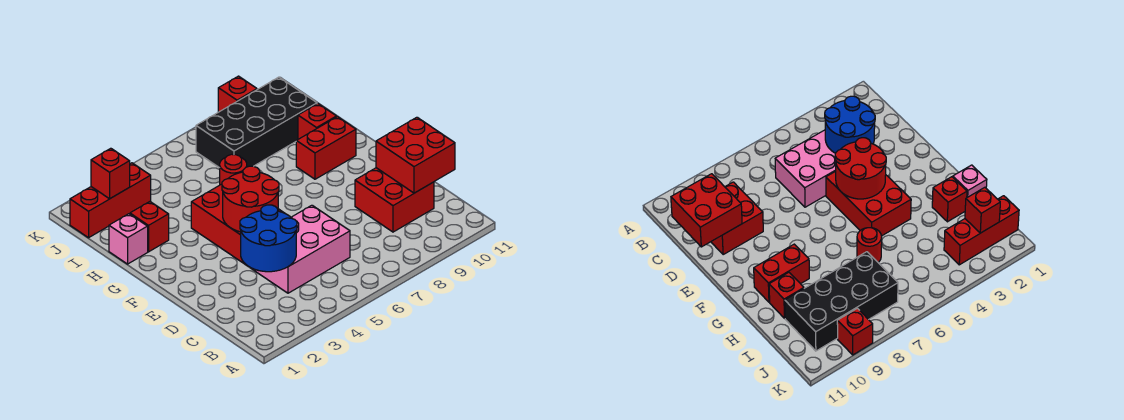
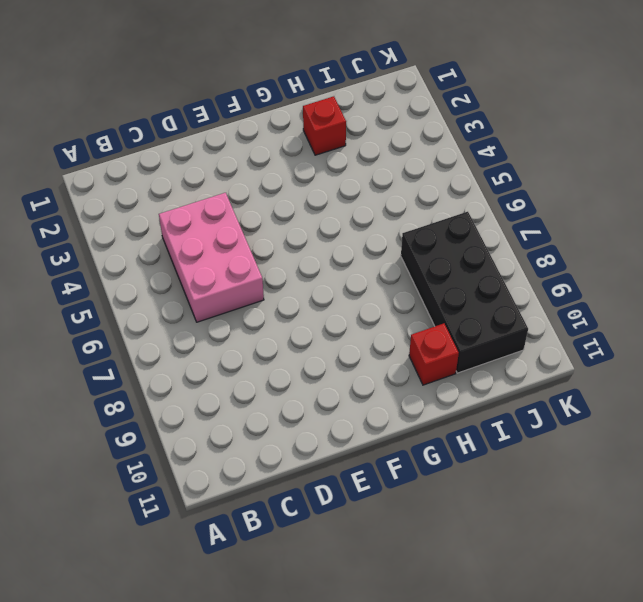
none -> red 2x2 brick [355,168,434,232]
none -> red 2x3 brick [191,184,284,265]
none -> red 1x2 brick [296,117,356,179]

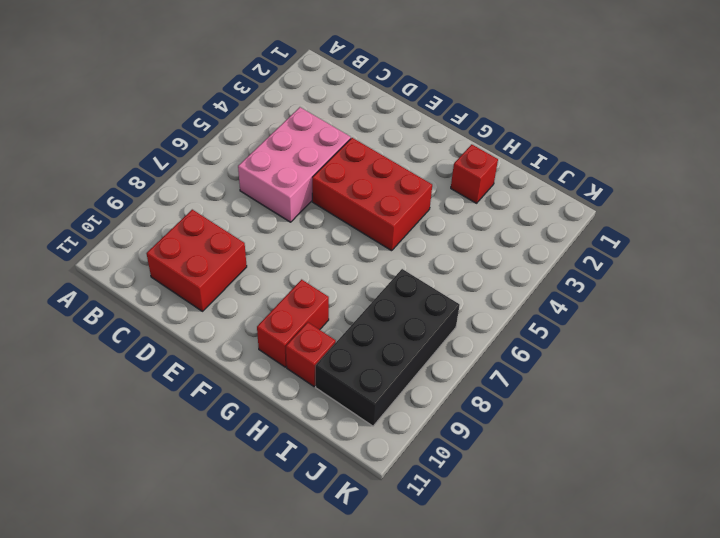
none -> pink 1x1 brick [109,214,148,264]
none -> red 1x1 round brick [220,154,247,185]
none -> red 1x3 brick [70,163,151,238]

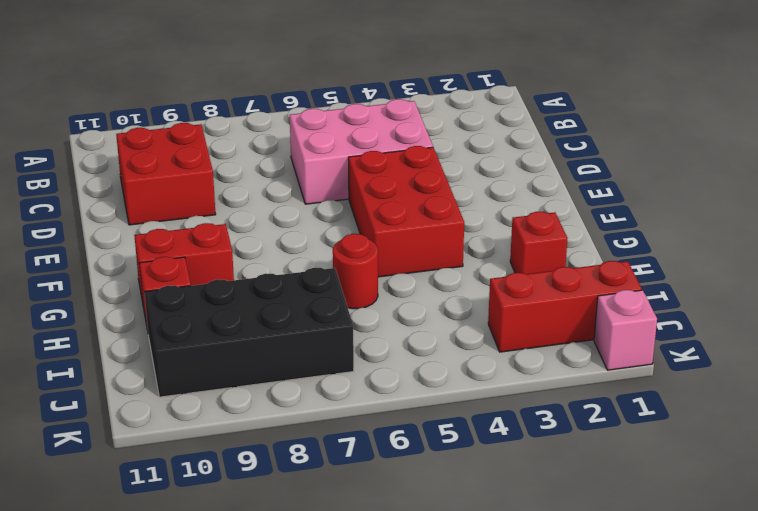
pink 1x1 brick [594,290,657,370] -> pink 1x1 brick moved to [109,214,148,264]
none -> red 1x1 brick [218,76,257,112]
none -> blue 2x2 round brick [240,205,297,272]
none -> red 2x2 brick [376,117,455,193]

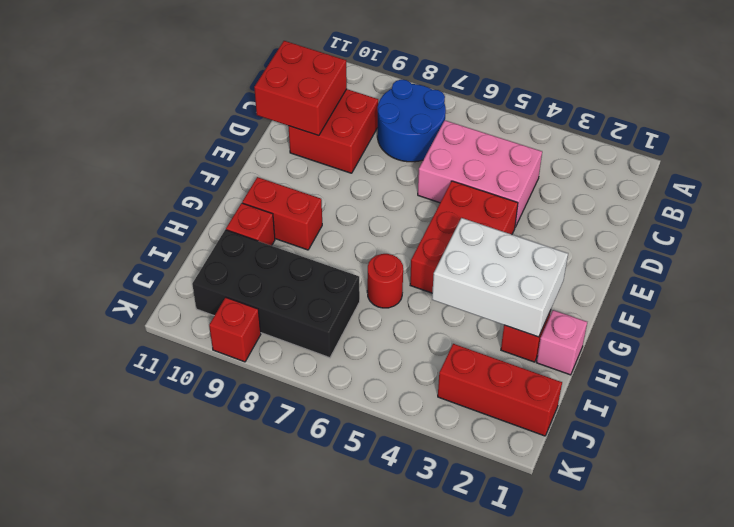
blue 2x2 round brick [377,80,446,162] -> blue 2x2 round brick moved to [240,205,297,272]
white 2x3 brick [432,218,568,337] -> none
none -> red 2x2 round brick [222,166,279,232]
none -> red 1x1 brick [91,148,130,199]

